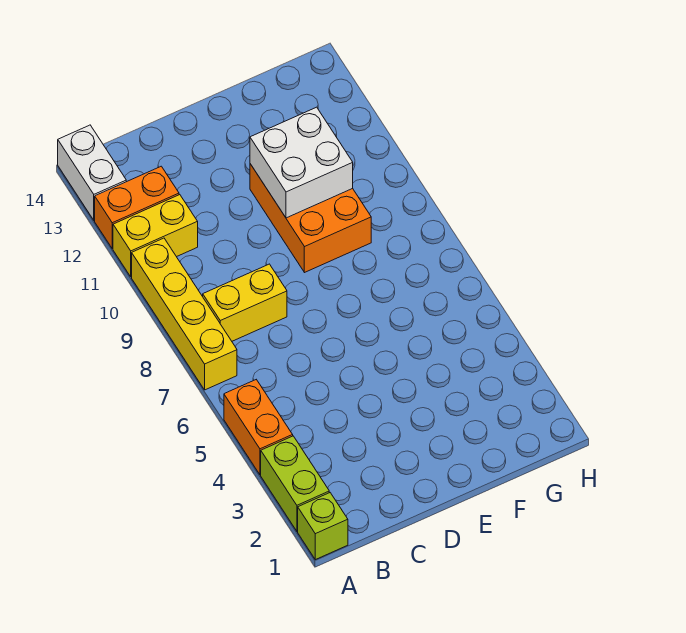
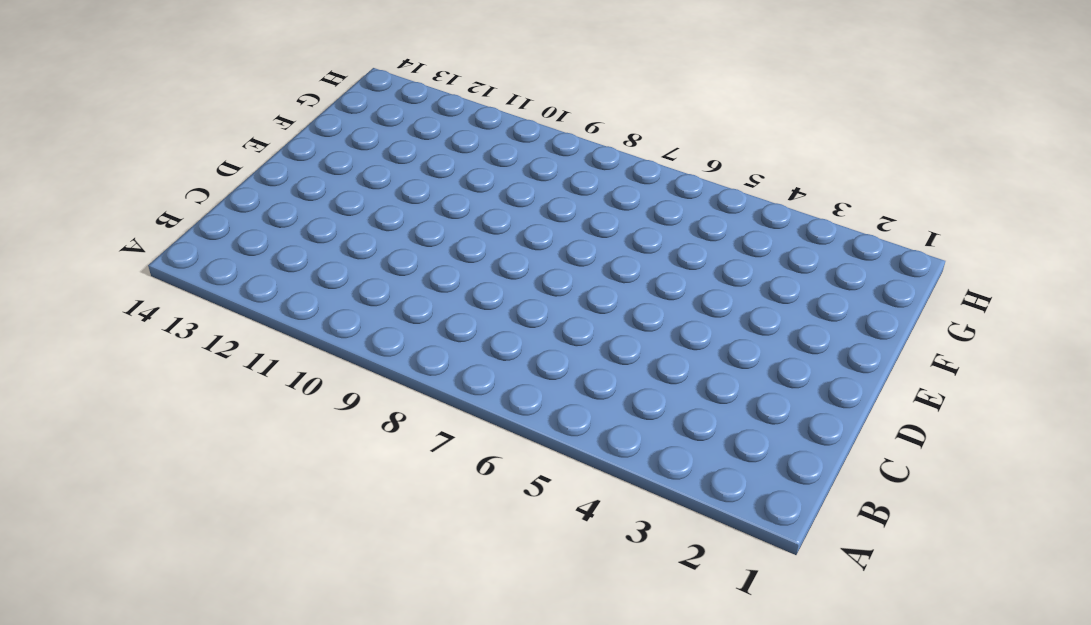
none -> lime 1x1 brick [298,493,348,560]
none -> lime 1x2 brick [261,436,329,531]

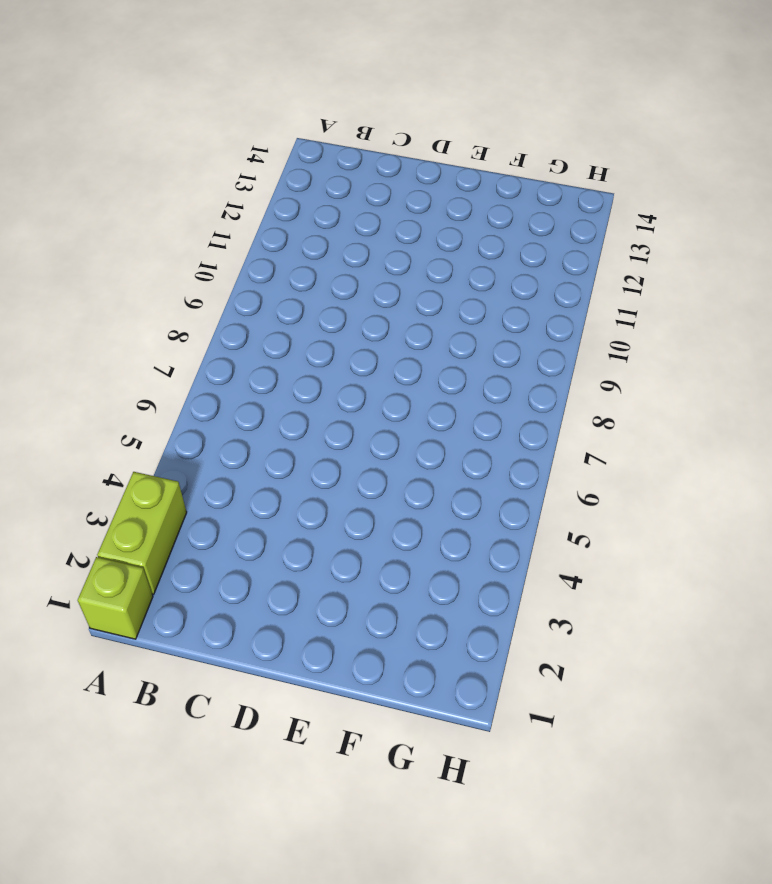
none -> orange 1x2 brick [224,380,293,475]
none -> yellow 1x4 brick [132,238,237,390]

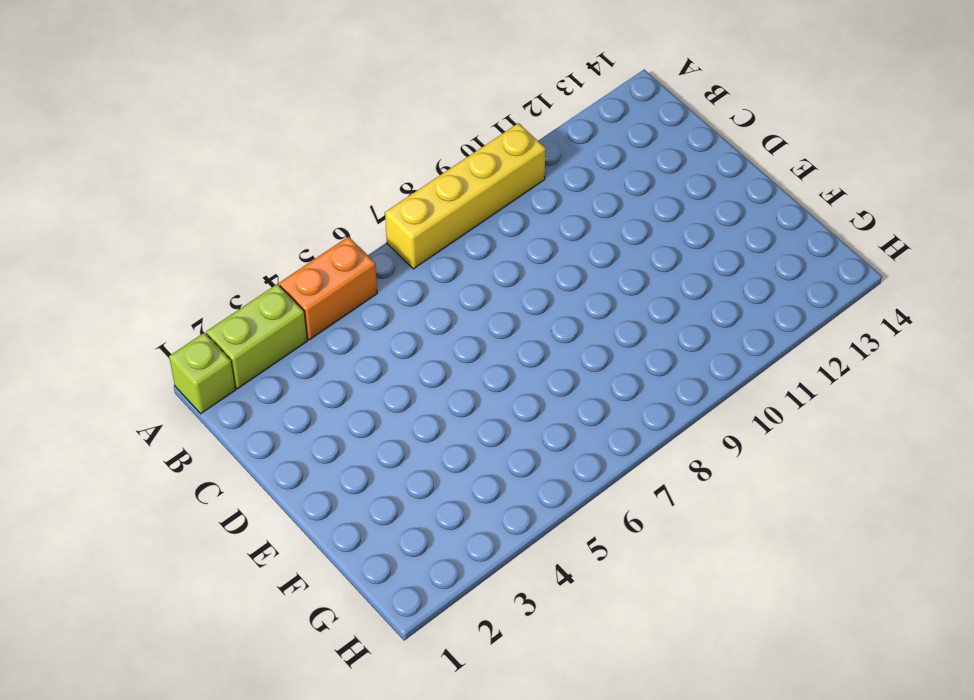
none -> yellow 1x2 brick [113,195,198,277]
none -> orange 1x2 brick [95,166,179,249]

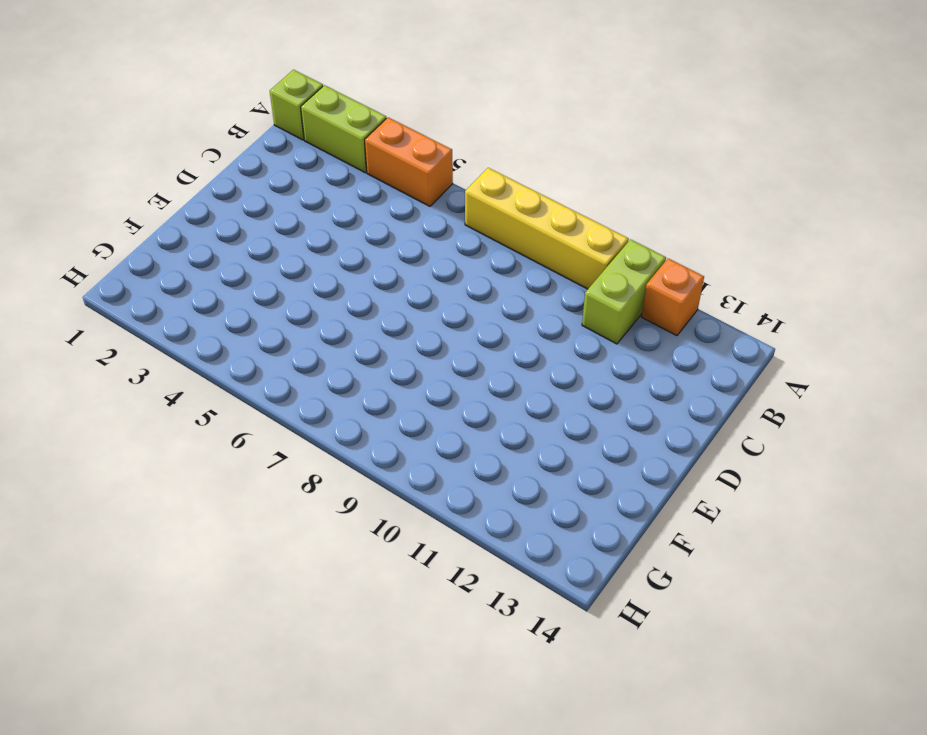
lime 1x2 brick [582,239,666,344] -> yellow 1x2 brick [113,195,198,277]
orange 1x1 brick [642,258,704,336] -> orange 1x2 brick [95,166,179,249]
none -> white 1x2 brick [58,125,126,220]
none -> yellow 1x2 brick [203,264,287,341]

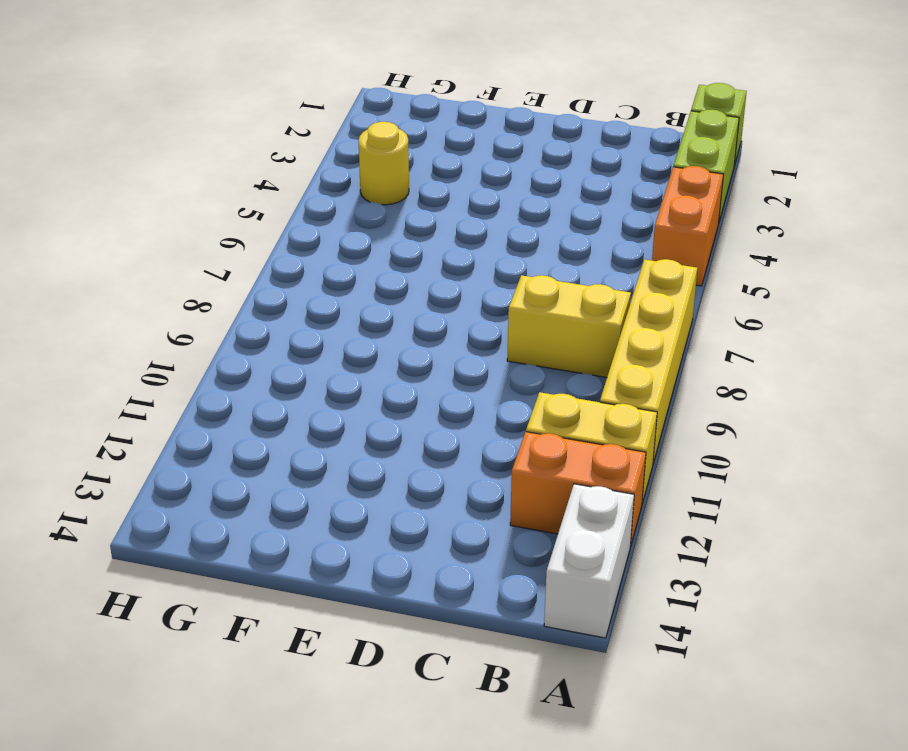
yellow 1x1 round brick [359,122,409,205] -> none
none -> orange 2x3 brick [250,164,371,273]
none -> white 2x2 brick [250,107,353,218]

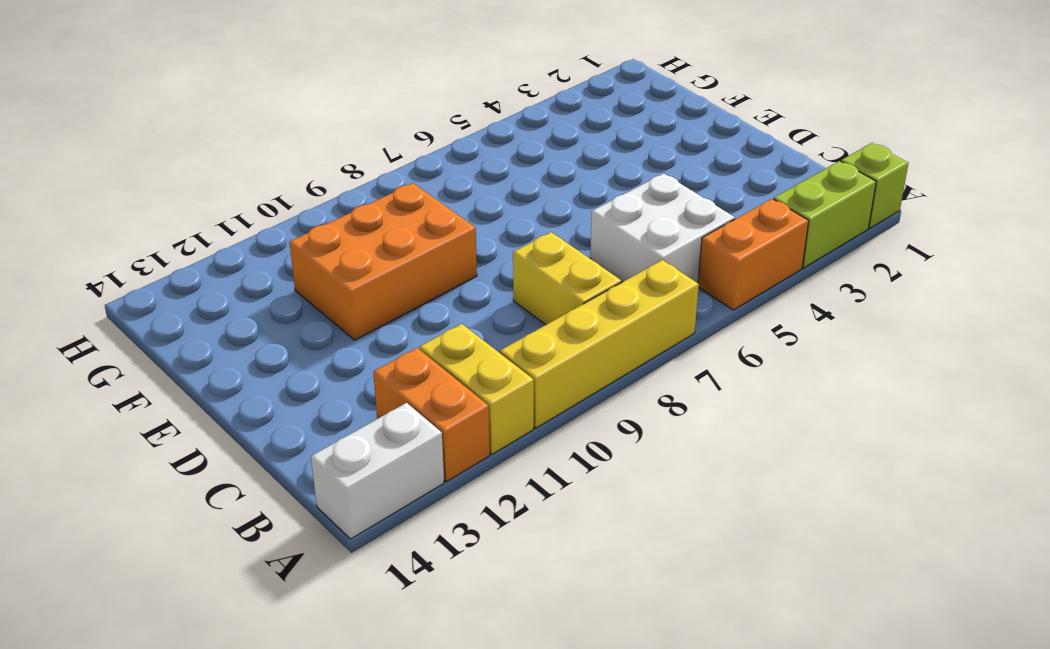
white 2x2 brick [590,173,735,283] -> white 2x2 brick moved to [250,107,353,218]

